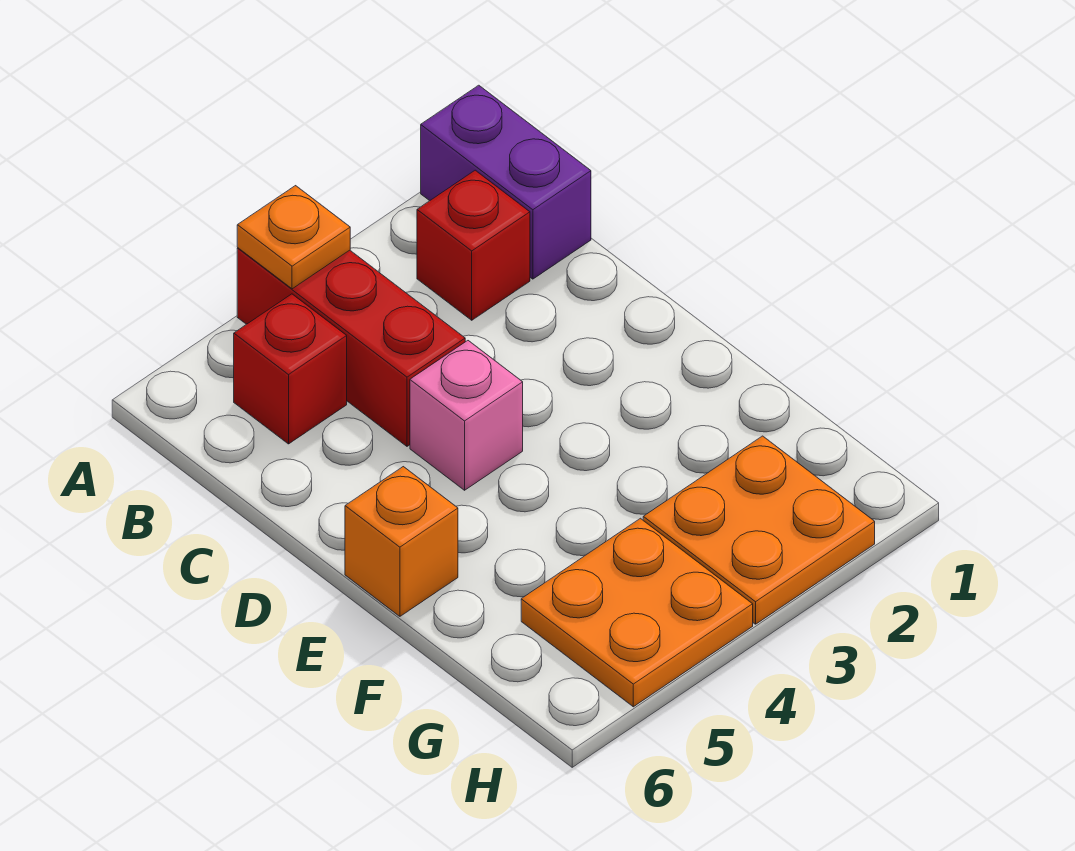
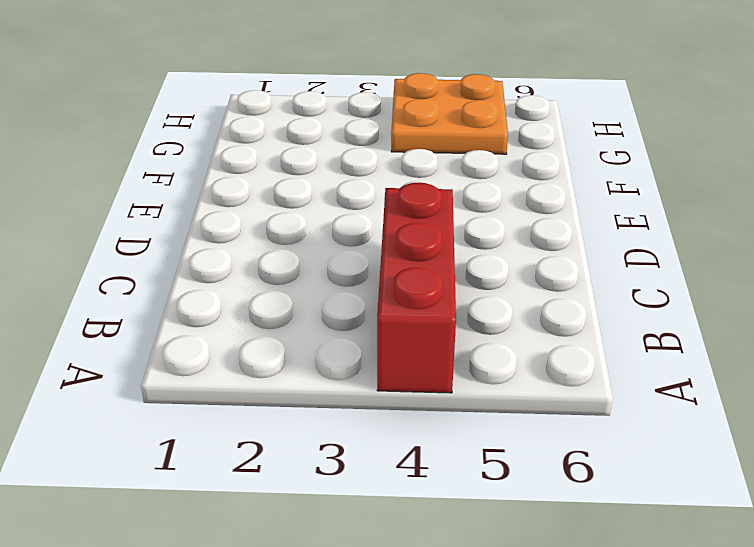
none -> purple 1x2 brick [421,85,591,279]
none -> red 1x1 brick [417,170,530,320]

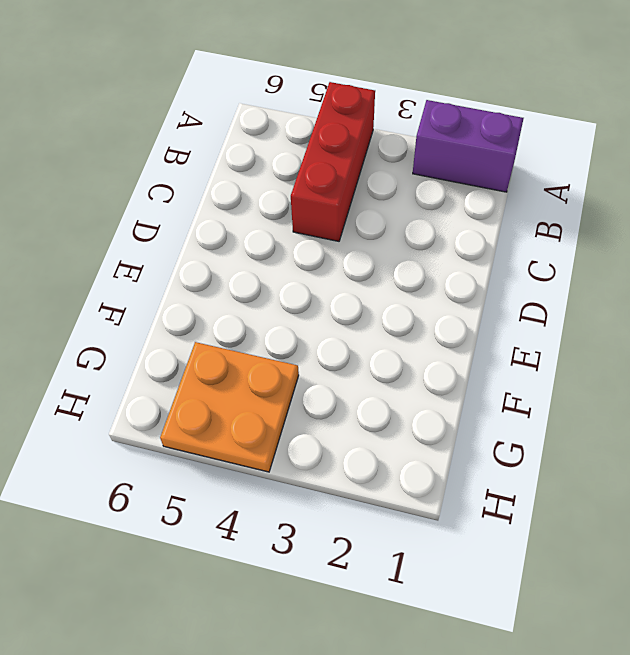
purple 1x2 brick [413,100,524,192] -> purple 1x2 brick turned to [421,85,591,279]
none -> red 1x1 brick [417,170,530,320]
none -> red 1x1 brick [234,294,347,444]

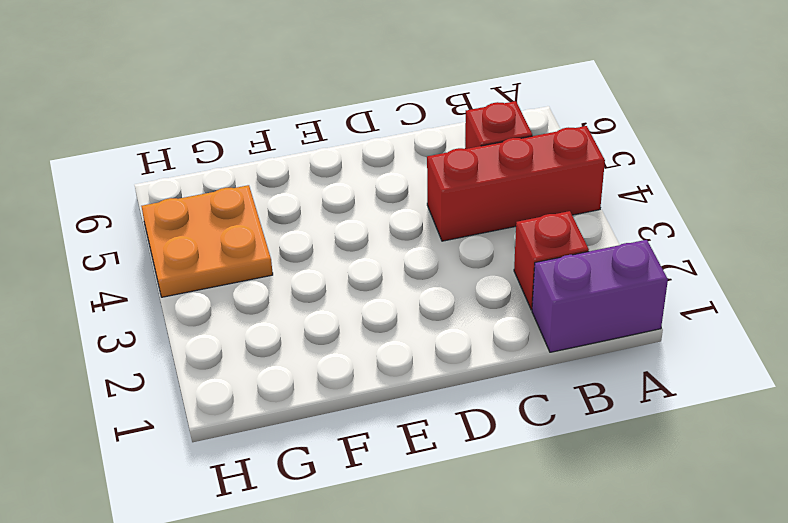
none -> pink 1x1 brick [410,341,523,490]
none -> orange 1x1 brick [345,467,458,616]

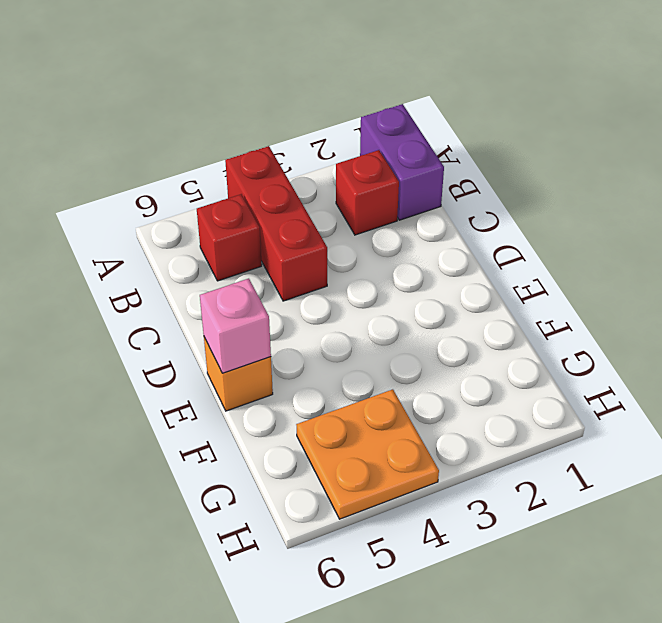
pink 1x1 brick [200,279,271,373] -> pink 1x1 brick moved to [410,341,523,490]
none -> orange 2x2 plate [643,436,875,624]
none -> orange 1x1 plate [237,186,350,289]

